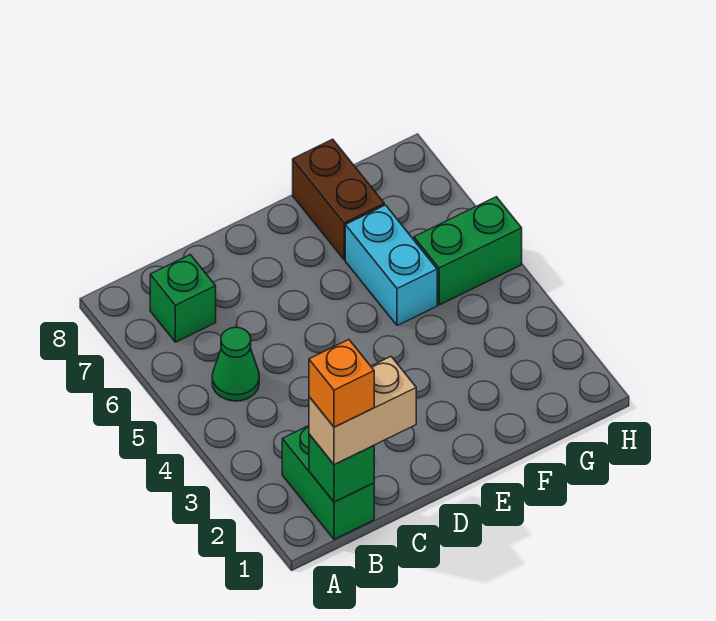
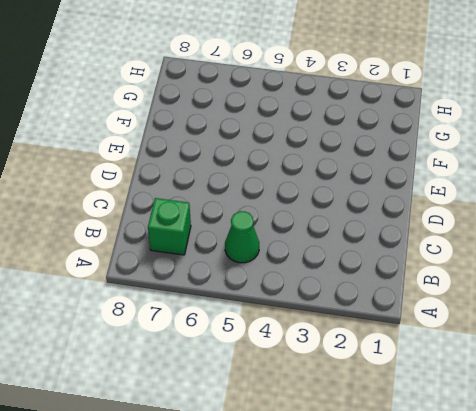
none -> green 1x2 brick [282,426,374,539]
none -> cyan 1x2 brick [345,205,437,326]

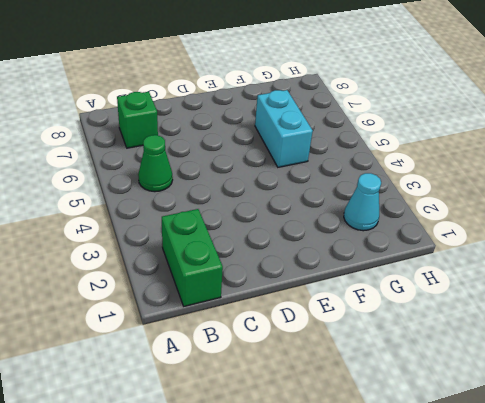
cyan 1x1 cone [344,173,381,231] -> none
none -> brown 1x2 brick [293,139,384,260]
none -> green 1x2 brick [414,197,522,305]

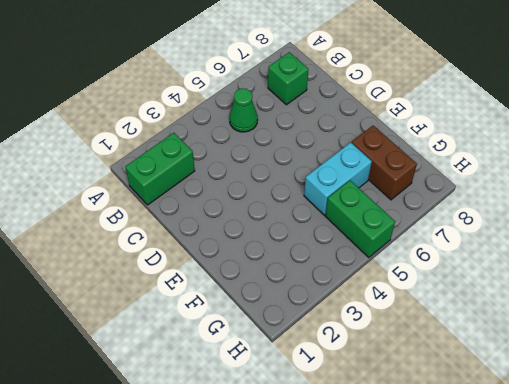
brown 1x2 brick [352,126,417,200] -> brown 1x2 brick turned to [293,139,384,260]
none -> green 1x1 brick [309,434,374,502]
none -> tan 1x2 brick [309,357,416,465]

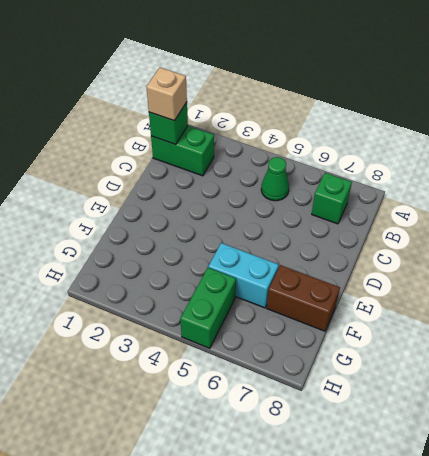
tan 1x1 brick [147,68,187,121] -> tan 1x2 brick [309,357,416,465]
none -> orange 1x1 brick [309,340,374,427]

